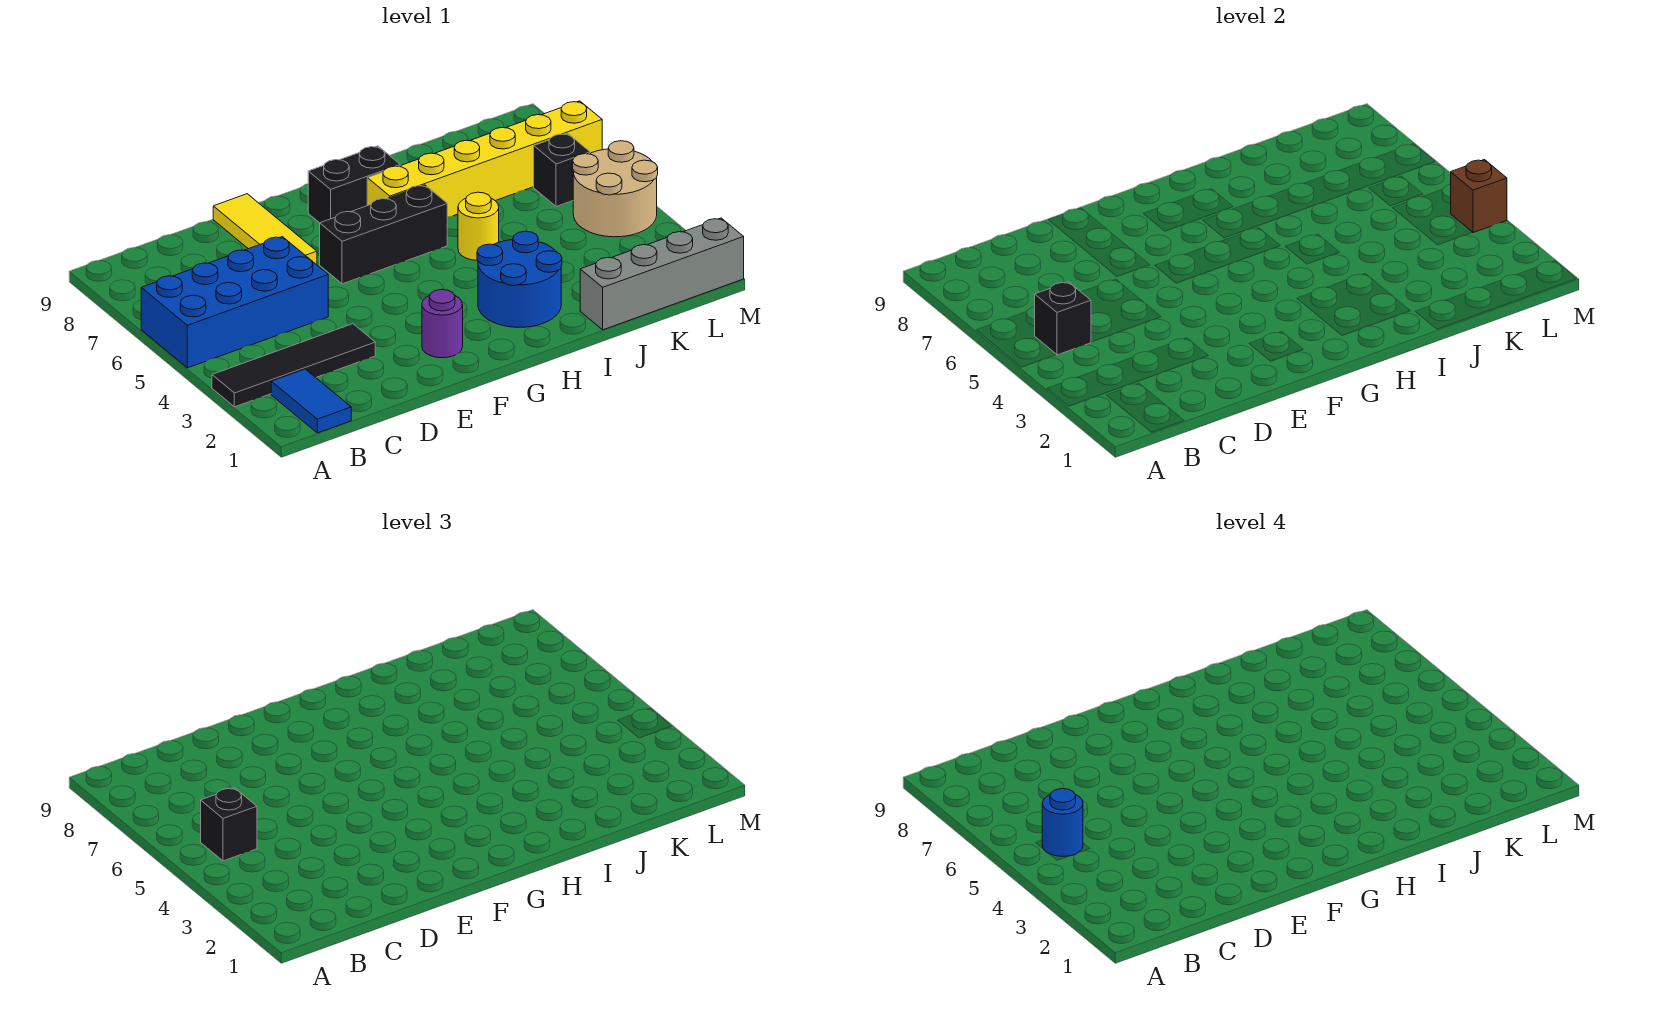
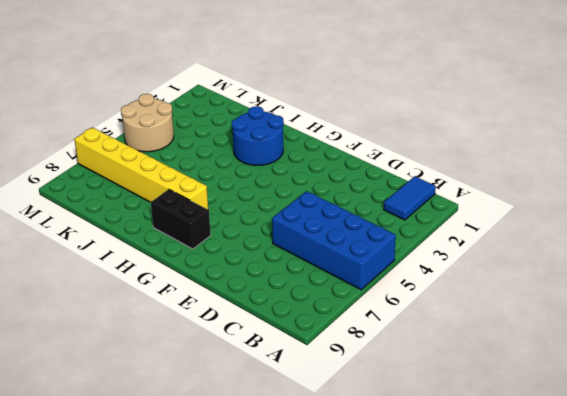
none -> black 1x4 tile [212,324,375,407]
none -> yellow 1x3 tile [213,194,317,265]
none -> purple 1x1 round brick [422,290,463,358]

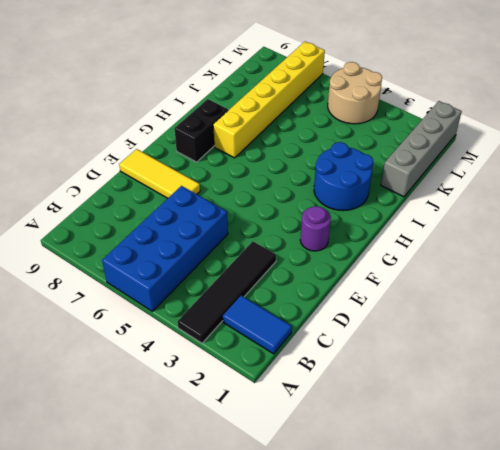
none -> black 1x3 brick [320,185,447,284]
none -> yellow 1x1 round brick [458,192,499,261]
none -> black 1x1 brick [534,133,590,207]

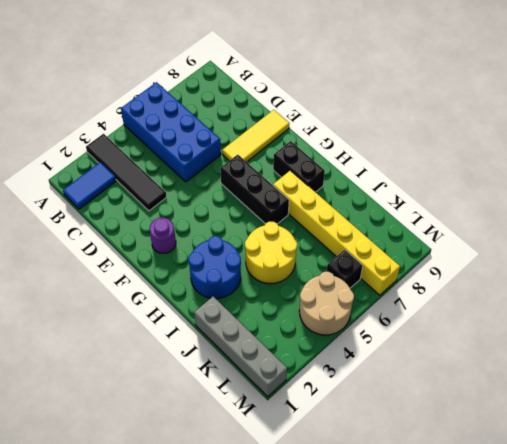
yellow 2x2 round brick [245,222,297,284] -> yellow 1x1 round brick [458,192,499,261]
none -> black 1x1 brick [1035,282,1091,355]
none -> brown 1x1 brick [1451,160,1507,233]
none -> black 1x1 brick [201,788,257,861]

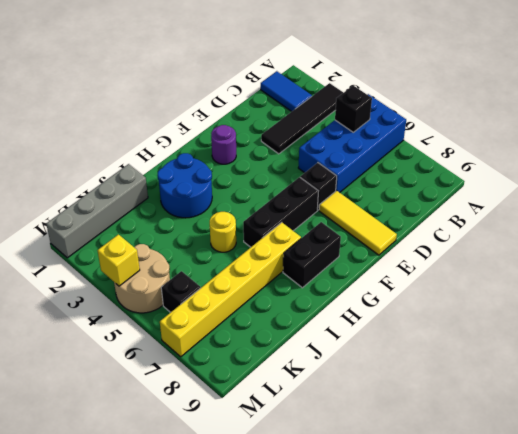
black 1x1 brick [300,163,337,210] -> black 1x1 brick moved to [201,788,257,861]
yellow 1x1 brick [98,235,140,286] -> brown 1x1 brick [1451,160,1507,233]
none -> blue 1x1 round brick [1042,789,1083,856]

